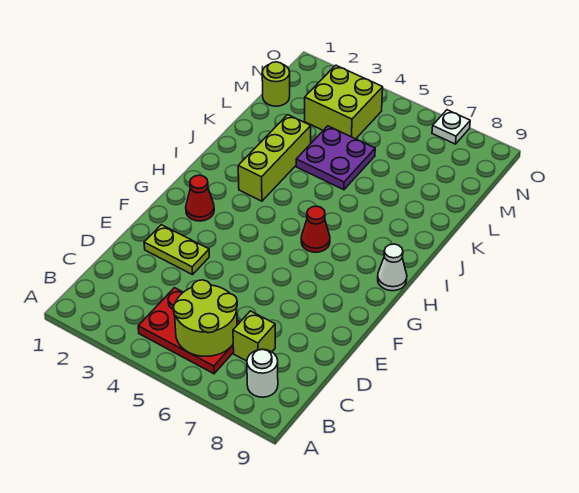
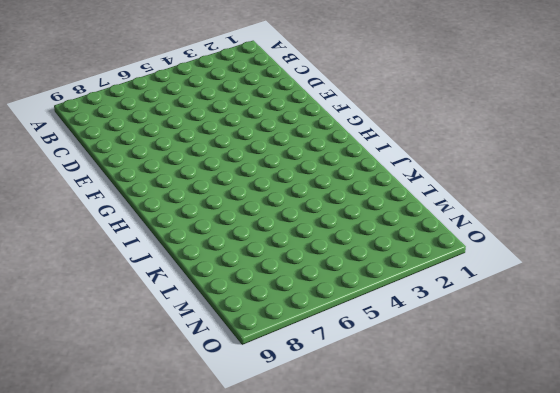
none -> red 2x3 plate [138,288,240,374]
none -> white 1x1 round brick [247,349,278,397]
none -> lime 1x1 brick [233,311,275,361]

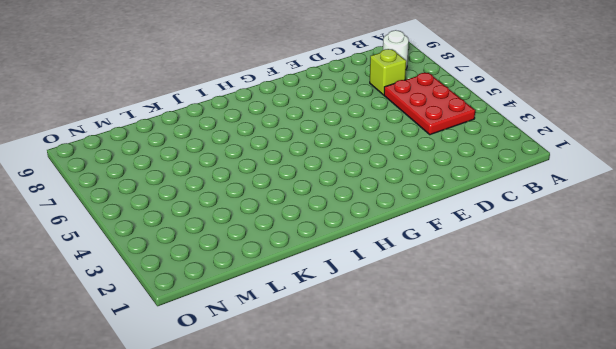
none -> lime 1x2 plate [144,225,209,275]
none -> red 1x1 cone [186,175,214,221]
none -> red 1x1 cone [301,206,330,252]

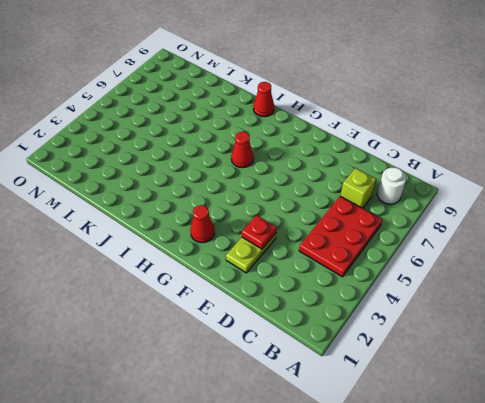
red 1x1 plate [242,215,277,249] -> none
red 1x1 cone [253,82,274,117] -> none
none -> white 1x1 cone [378,244,407,291]
none -> lime 1x3 brick [238,115,311,201]
none -> purple 2x2 plate [296,126,375,190]

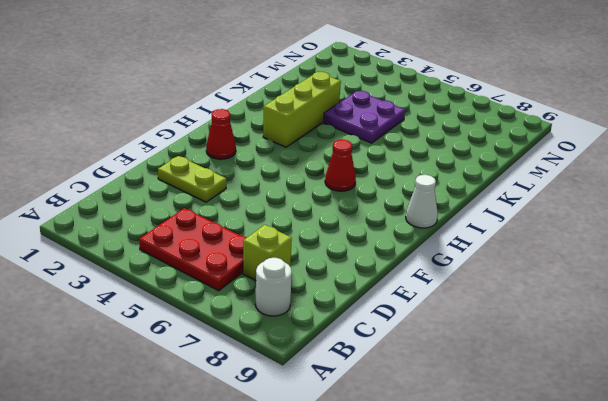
none -> lime 1x1 round brick [262,62,290,106]
none -> lime 2x2 brick [304,65,383,139]
none -> white 1x1 plate [432,110,470,144]

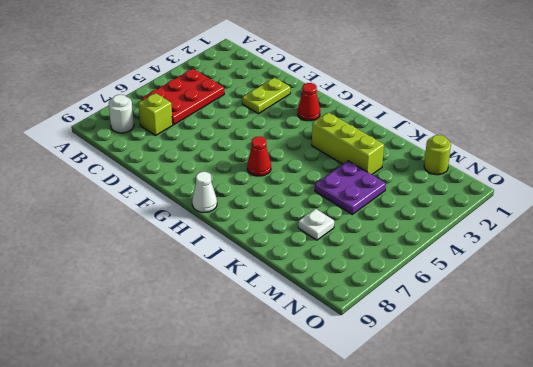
white 1x1 plate [298,209,334,240] -> white 1x1 plate moved to [432,110,470,144]
none -> lime 2x2 brick [304,65,383,139]
none -> lime 2x2 round brick [173,280,237,356]

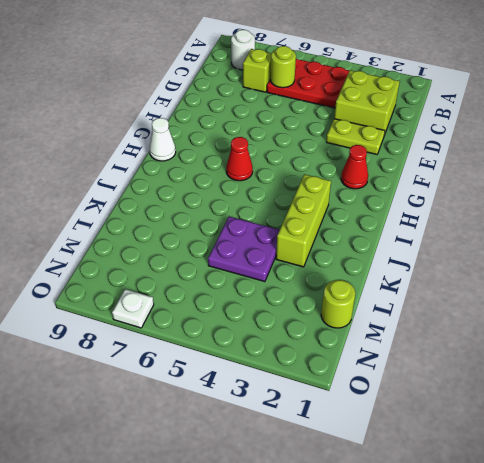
lime 2x2 brick [334,70,400,136] -> lime 2x2 brick moved to [304,65,383,139]
lime 1x1 round brick [270,46,296,88] -> lime 2x2 round brick [173,280,237,356]

